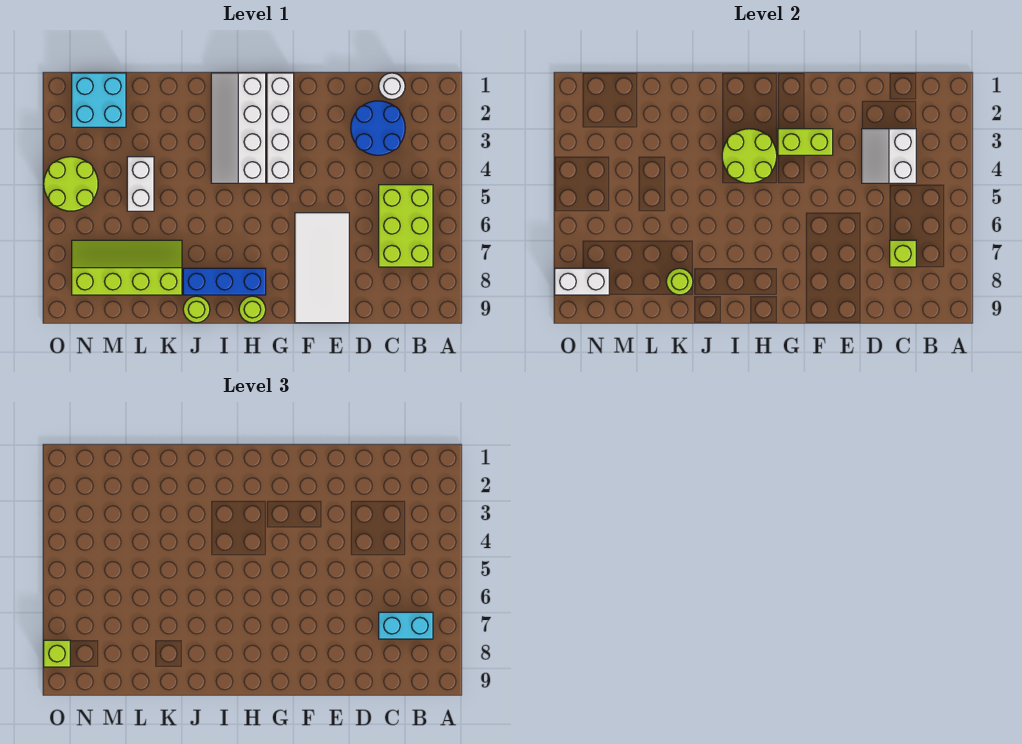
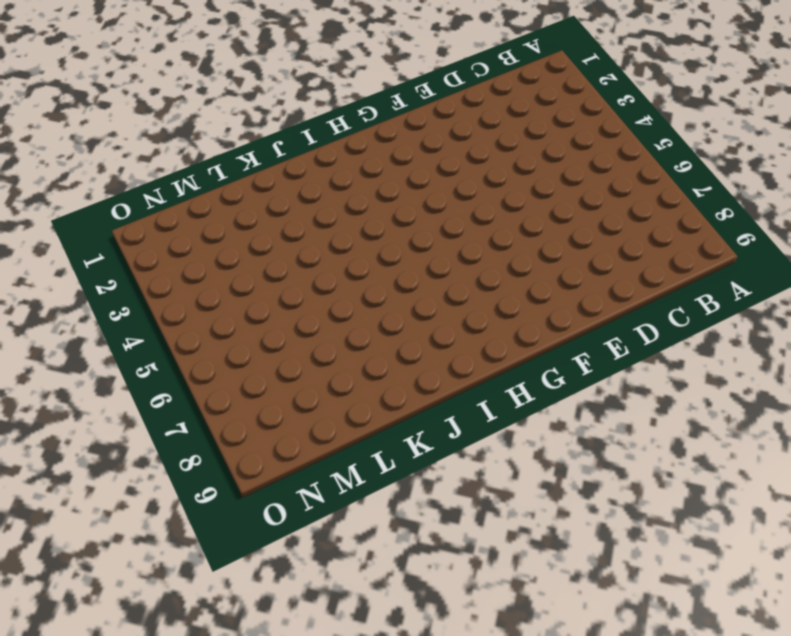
none -> lime 2x3 brick [379,185,433,267]
none -> white 1x1 round brick [379,73,405,99]
none -> blue 2x2 round brick [351,101,405,155]

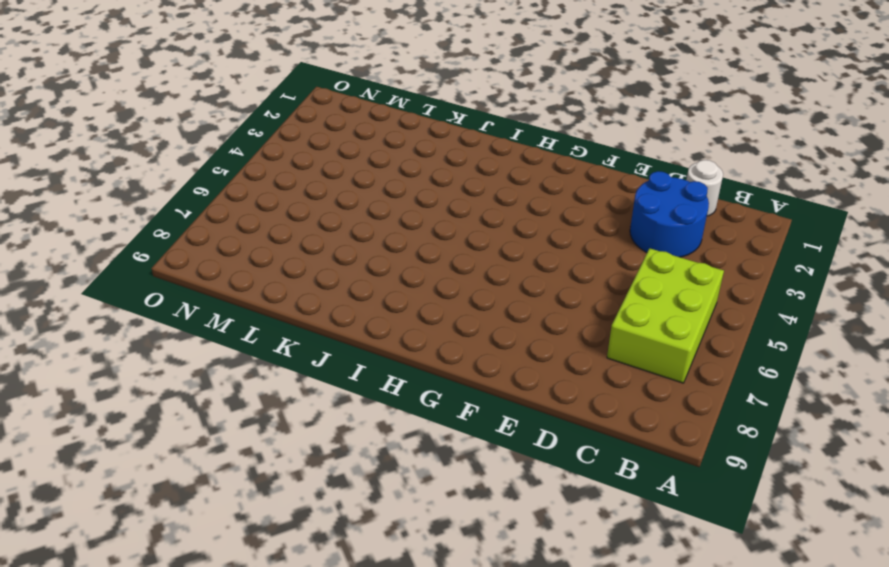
none -> white 2x4 tile [295,213,349,323]
none -> white 1x4 brick [267,73,294,183]
none -> white 2x4 slope [211,73,266,183]

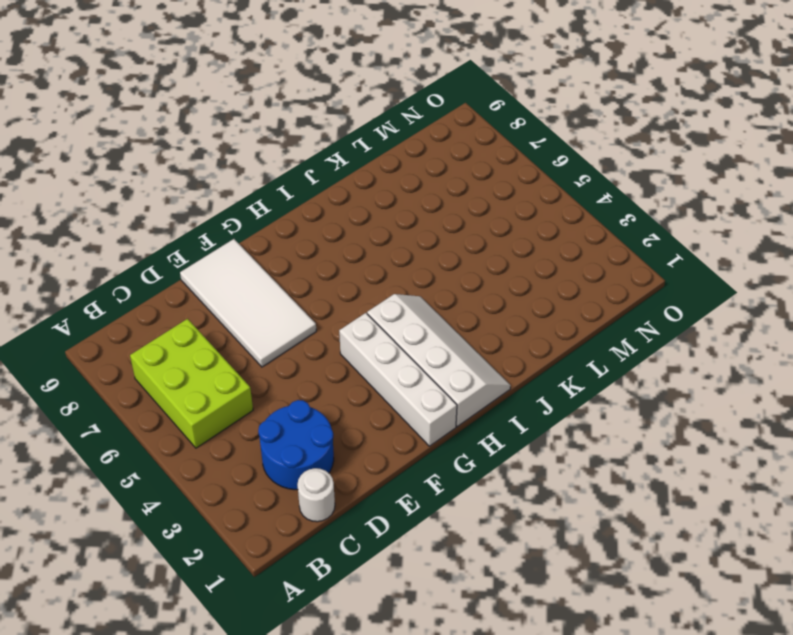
none -> blue 1x3 brick [183,268,266,295]
none -> lime 1x1 round brick [239,296,266,323]
none -> lime 1x1 round brick [183,296,210,323]

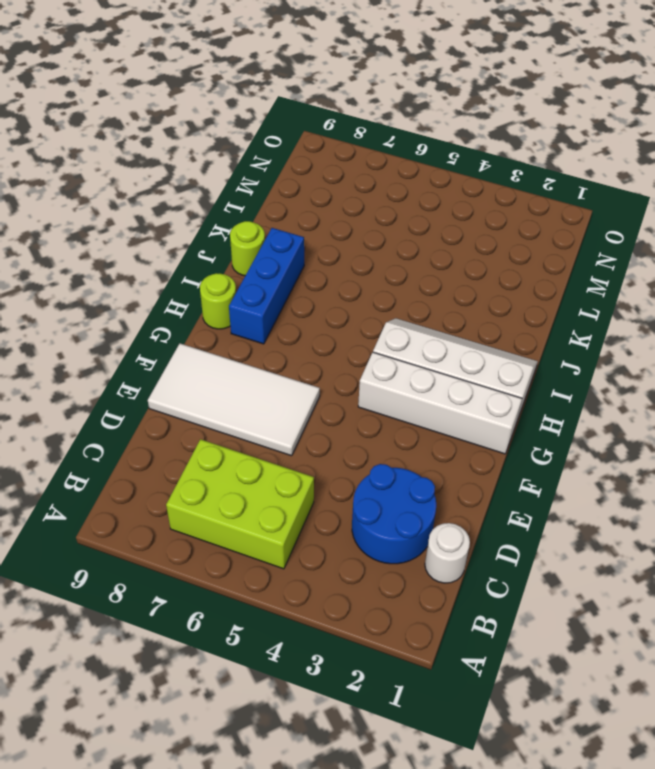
none -> lime 2x4 slope [72,240,182,295]
none -> white 1x2 brick [127,157,154,211]
none -> cyan 2x2 brick [72,73,126,127]

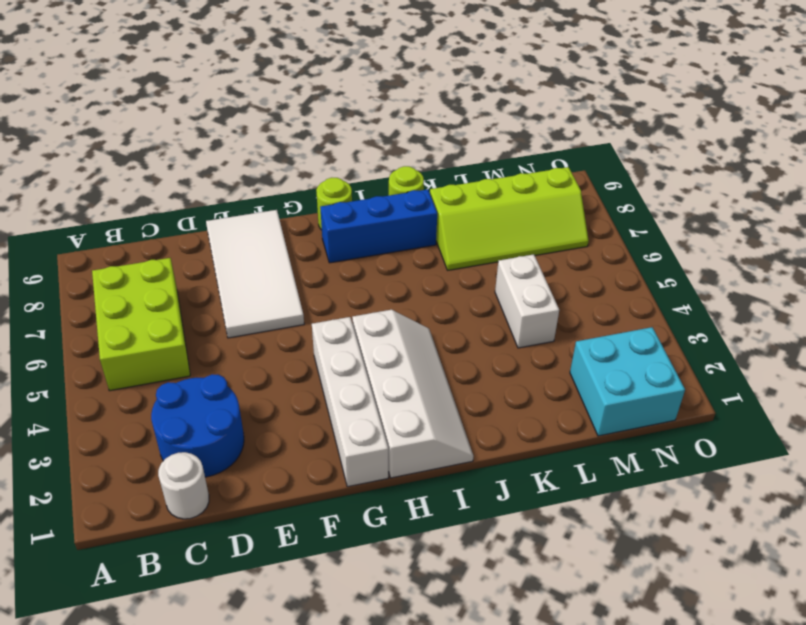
none -> lime 2x2 round brick [44,157,98,211]
none -> white 2x2 slope [862,129,916,183]
none -> lime 1x1 brick [890,240,916,267]

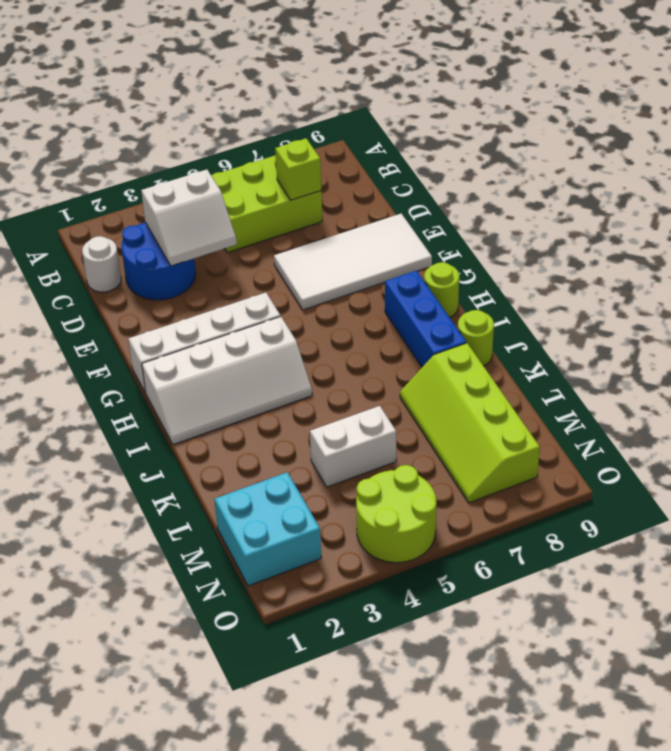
none -> lime 1x2 brick [778,129,833,155]
none -> lime 2x2 round brick [722,129,777,183]
none -> lime 1x1 round brick [666,268,693,295]

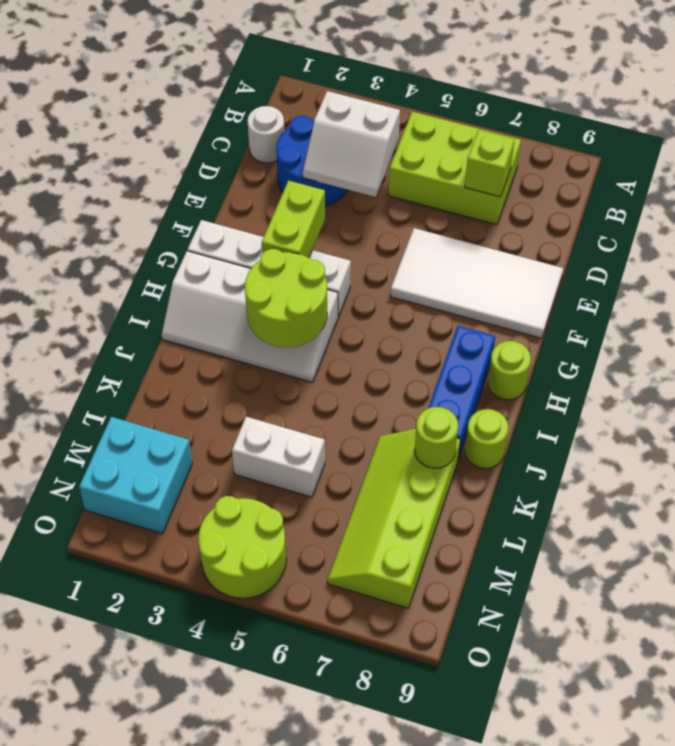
none -> white 1x2 brick [555,268,609,295]
none -> cyan 1x2 brick [379,612,433,639]
none -> lime 1x1 brick [44,640,70,667]

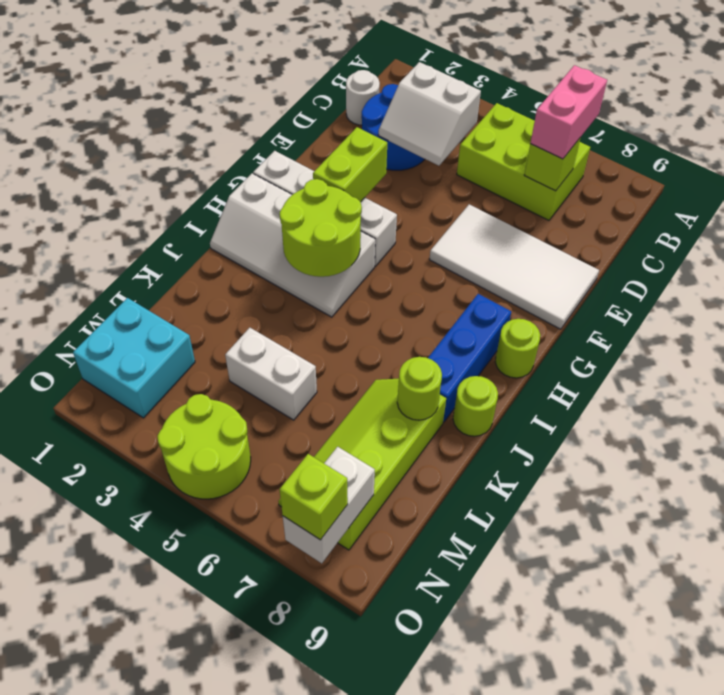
pink 1x2 brick [530,65,607,159] -> cyan 1x2 brick [379,612,433,639]

